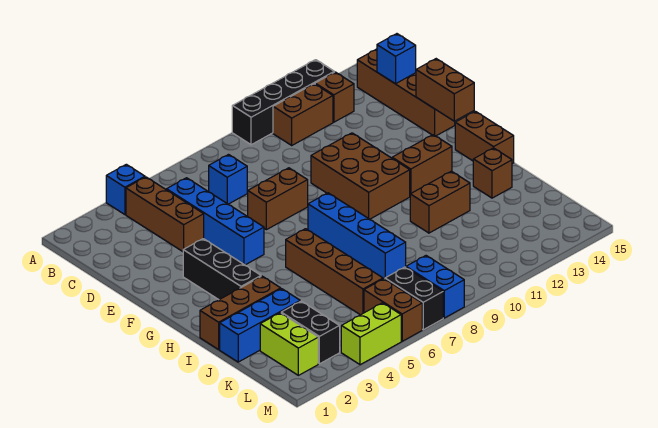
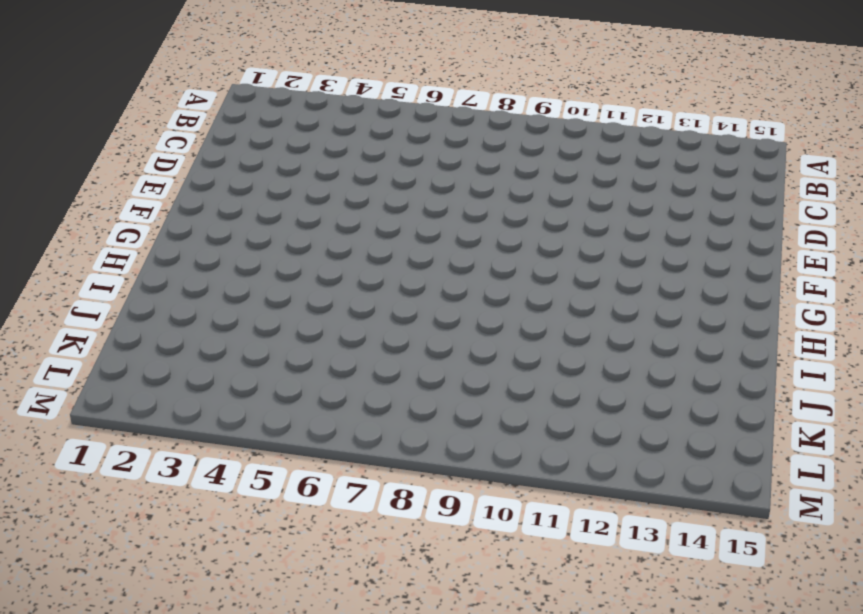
none -> blue 1x1 brick [106,164,145,215]
none -> black 1x4 brick [232,60,334,145]
none -> brown 1x3 brick [126,177,204,252]

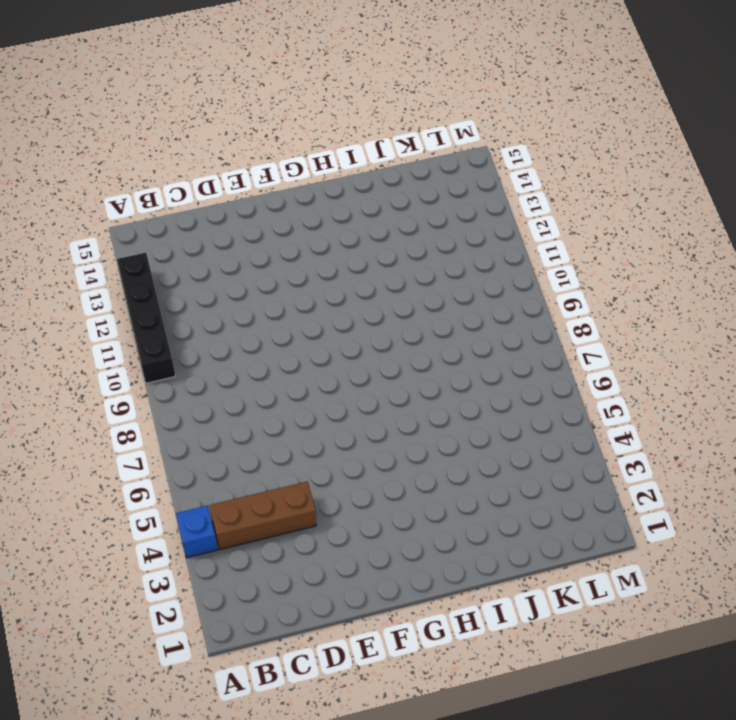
none -> brown 1x2 brick [273,84,333,145]
none -> brown 1x1 brick [315,72,354,122]
none -> brown 1x4 brick [357,49,455,136]

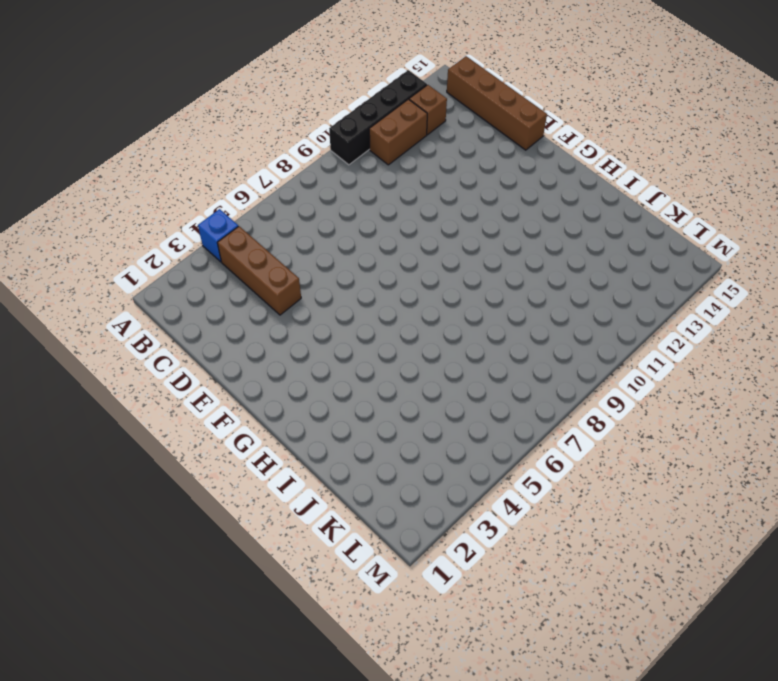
none -> blue 1x4 brick [166,178,264,265]
none -> blue 1x1 brick [209,155,247,204]
none -> brown 1x2 brick [248,168,308,230]

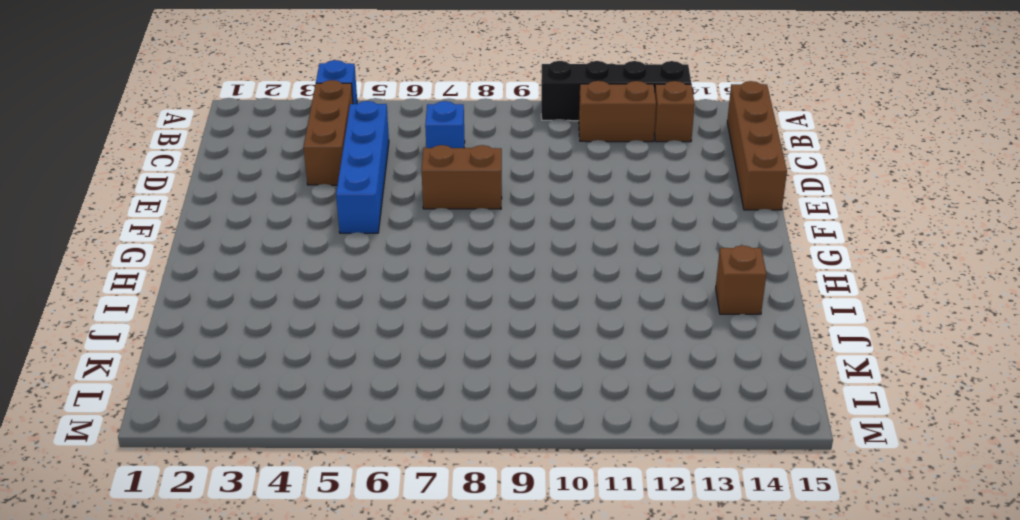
none -> brown 2x3 brick [311,133,410,219]
none -> black 1x3 brick [183,239,261,300]
none -> blue 1x4 brick [308,193,406,279]

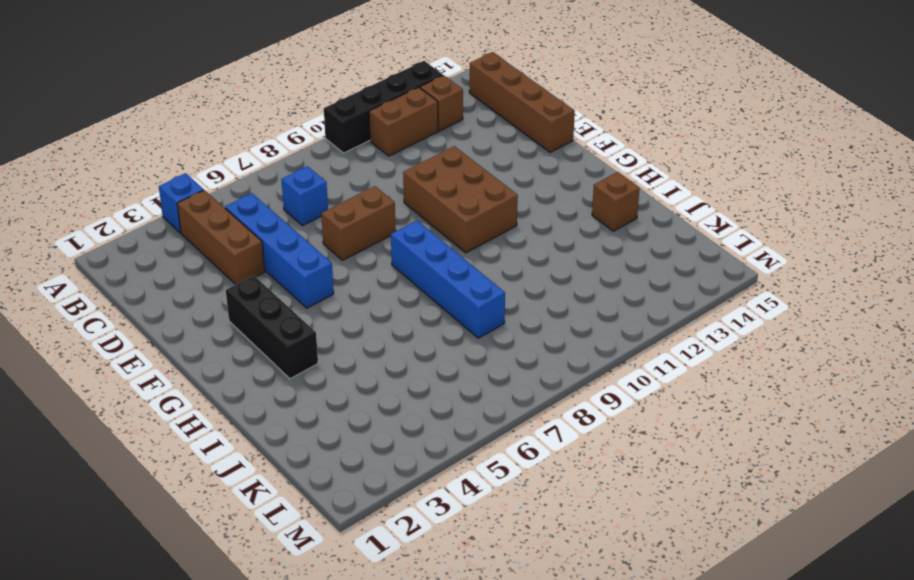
none -> brown 1x2 brick [392,135,452,194]
none -> brown 1x2 brick [455,111,514,164]
none -> brown 1x4 brick [286,229,383,315]

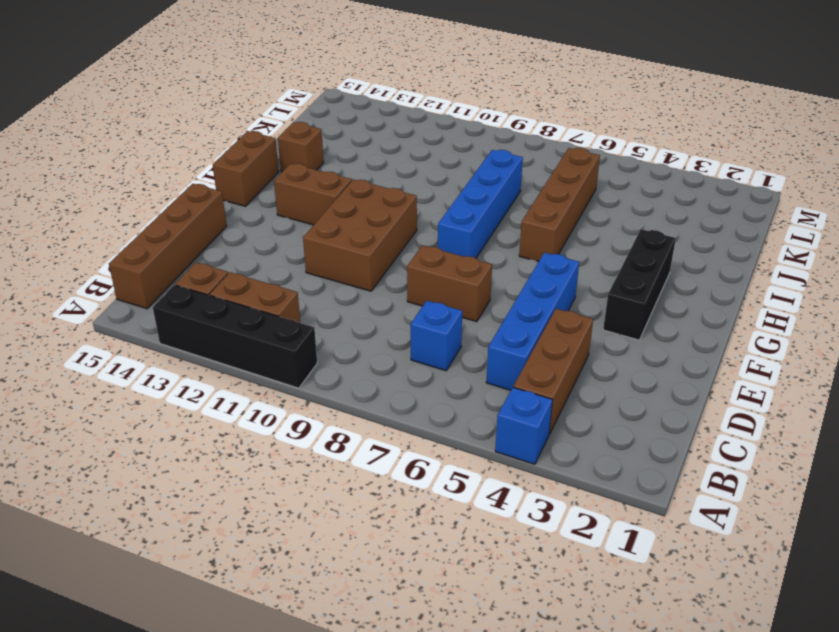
none -> brown 1x3 brick [200,276,281,350]
none -> brown 1x2 brick [410,171,470,233]
none -> blue 1x3 brick [220,289,300,362]

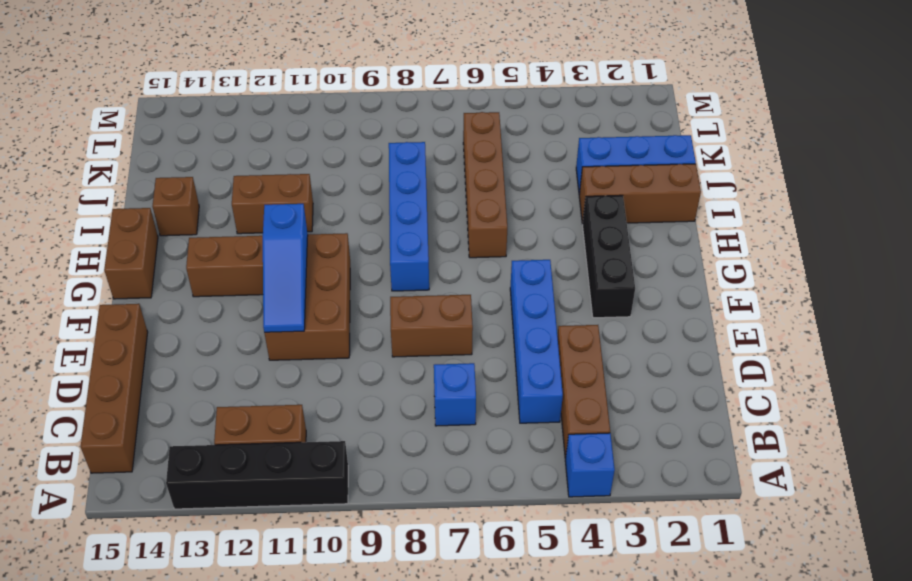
blue 1x3 slope [263,204,308,332] -> none
none -> brown 1x1 brick [315,72,354,122]
none -> lime 1x2 brick [260,313,318,375]
none -> black 1x2 brick [281,301,340,364]

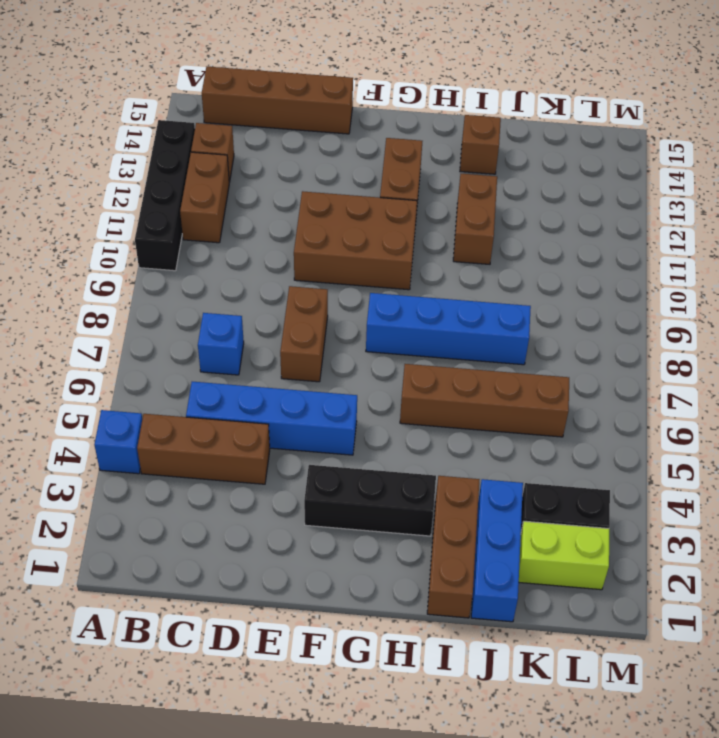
none -> brown 1x2 brick [455,111,514,164]
none -> brown 1x2 brick [364,279,422,341]
none -> black 1x2 brick [385,267,443,330]

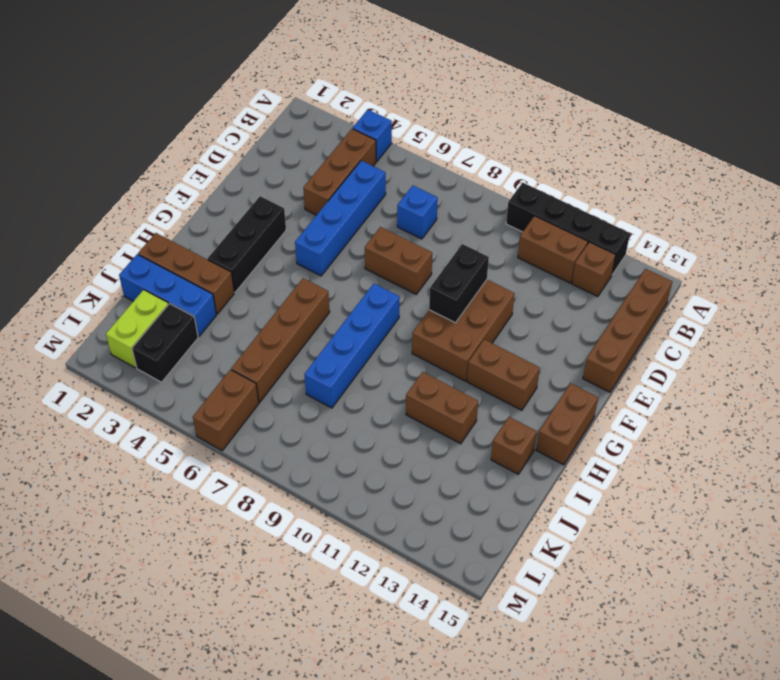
black 1x2 brick [429,244,489,323] -> black 1x2 brick moved to [385,267,443,330]
none -> blue 1x2 brick [406,256,464,318]
none -> lime 1x2 brick [341,303,401,365]
none -> blue 1x1 brick [377,34,416,84]

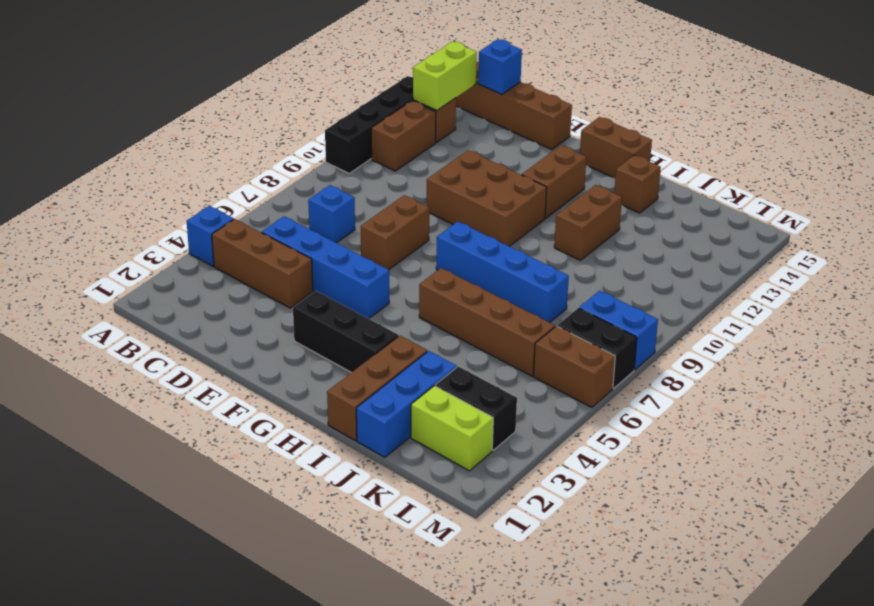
lime 1x2 brick [413,41,477,110] -> lime 1x2 brick moved to [341,303,401,365]
none -> brown 1x2 brick [416,59,474,121]

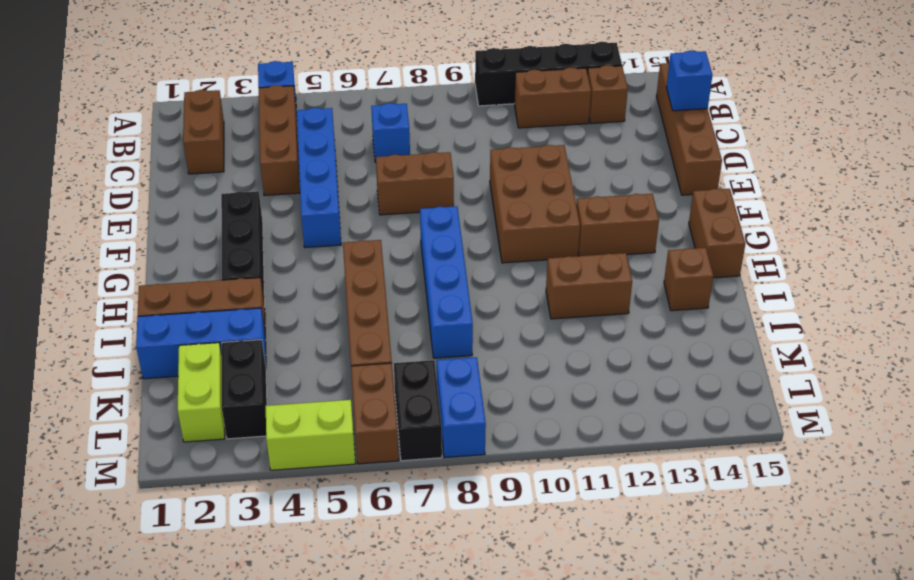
brown 1x2 brick [183,90,224,174] -> brown 1x2 brick moved to [416,59,474,121]

